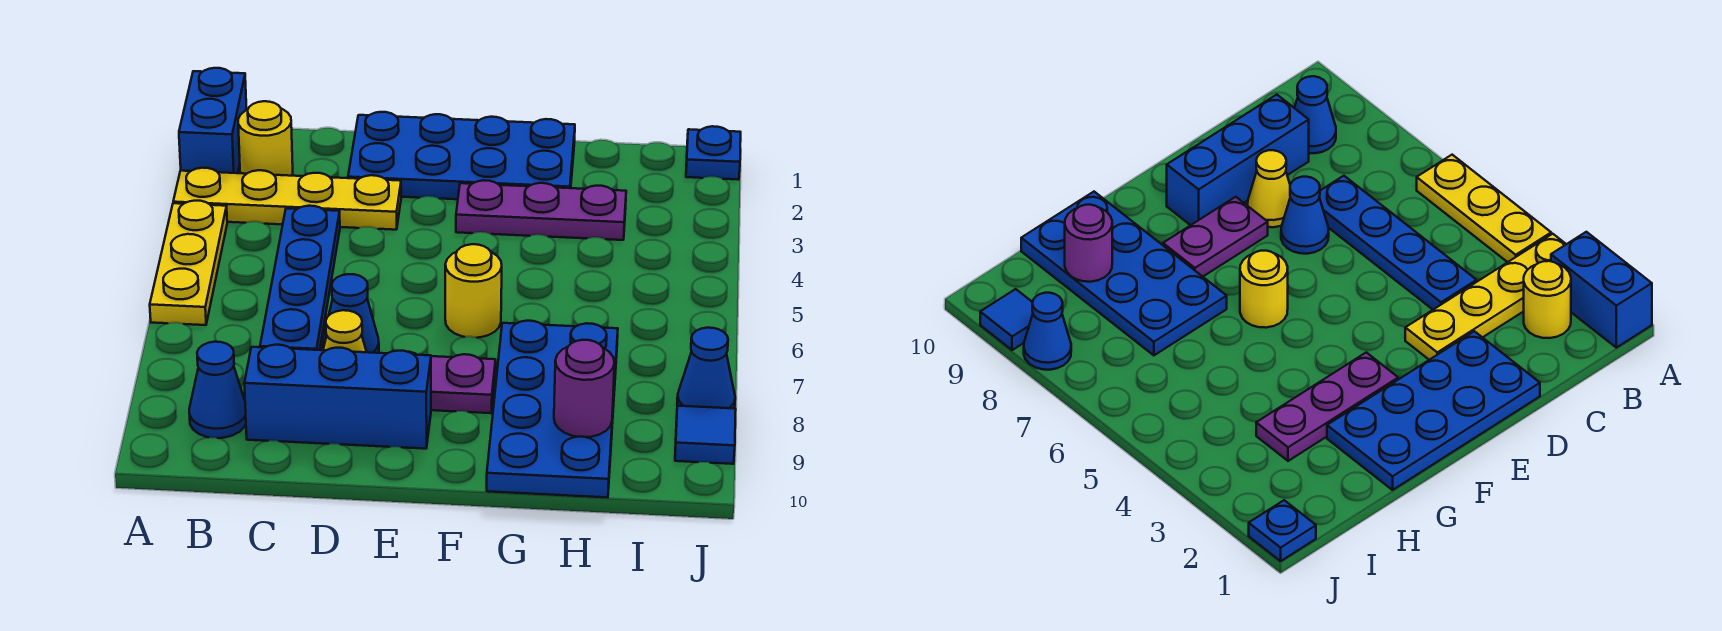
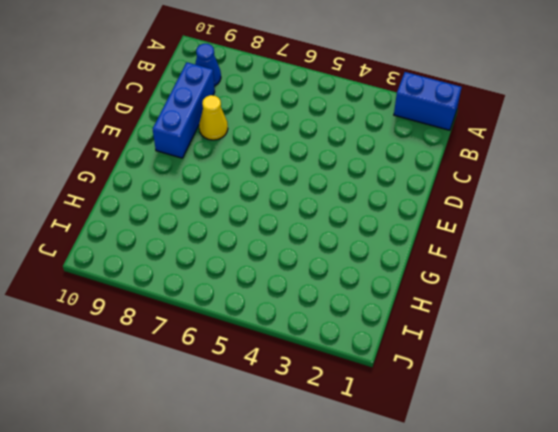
none -> yellow 1x4 plate [173,168,401,230]
none -> yellow 1x3 plate [150,201,227,325]
none -> yellow 1x1 round brick [238,101,293,176]

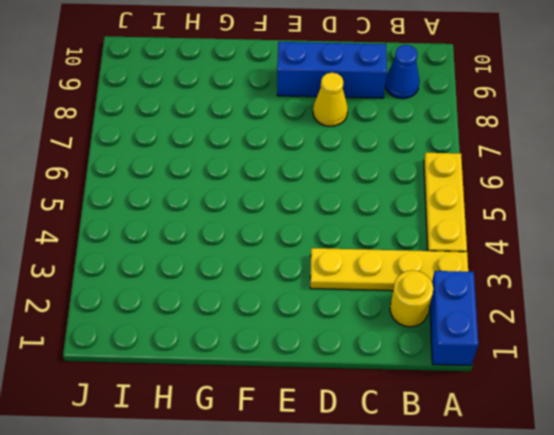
none -> blue 1x4 plate [260,206,340,350]
none -> blue 2x4 plate [348,112,575,199]
none -> blue 1x1 cone [323,274,379,353]

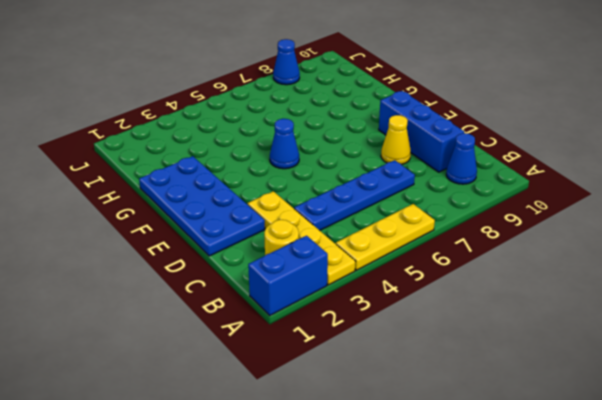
blue 1x1 cone [270,119,299,169] -> blue 1x1 cone moved to [323,274,379,353]
none -> purple 1x2 plate [410,352,496,413]
none -> purple 1x3 plate [456,180,626,240]
none -> yellow 1x1 round brick [445,244,502,338]

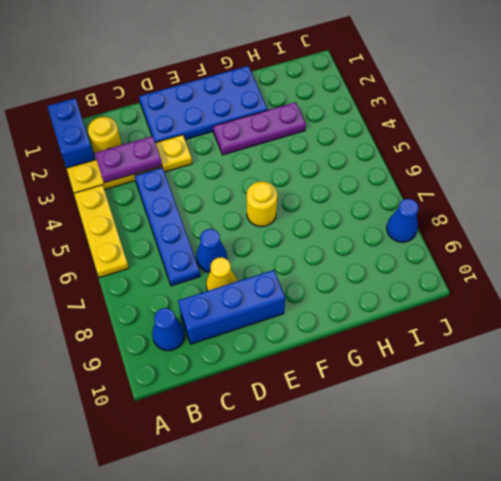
purple 1x2 plate [95,136,162,183] -> purple 1x2 plate moved to [410,352,496,413]
none -> blue 2x4 plate [487,321,618,498]
none -> blue 1x1 plate [686,126,741,180]
none -> blue 1x1 tile [675,406,736,464]

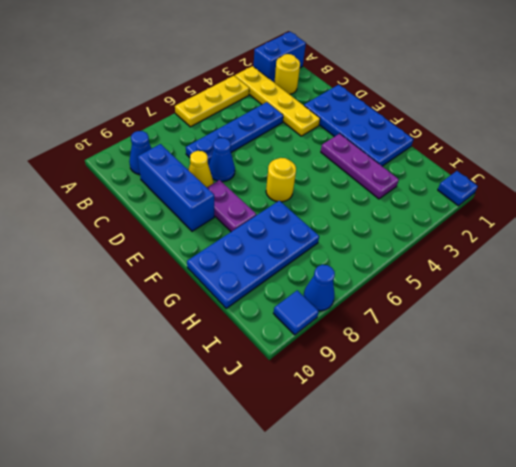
none -> purple 1x1 round brick [554,340,614,437]

